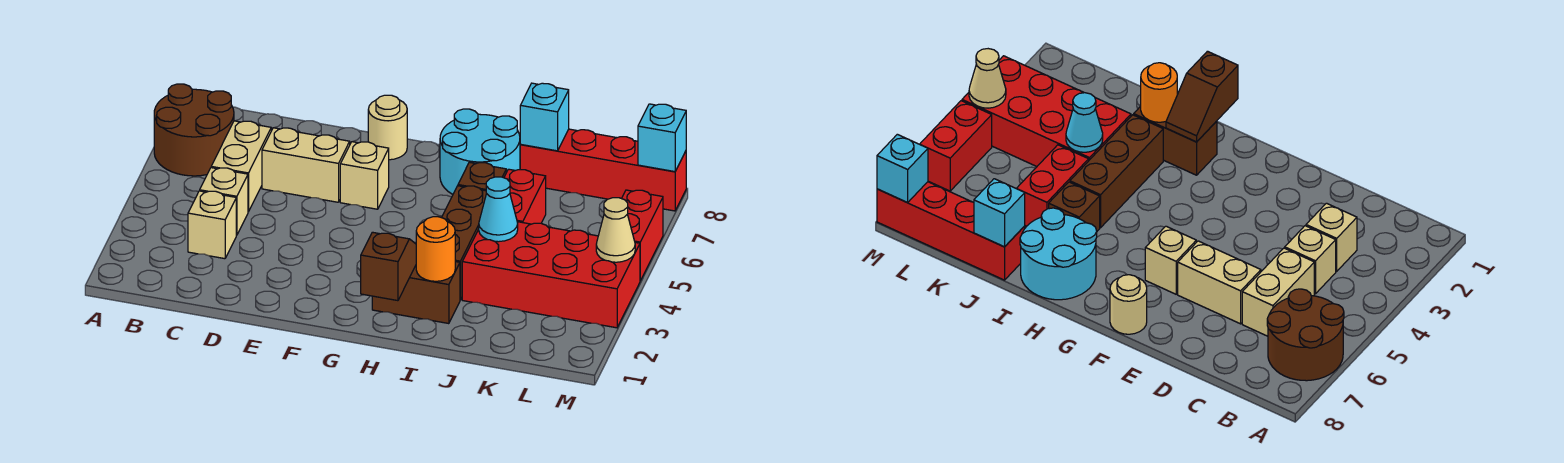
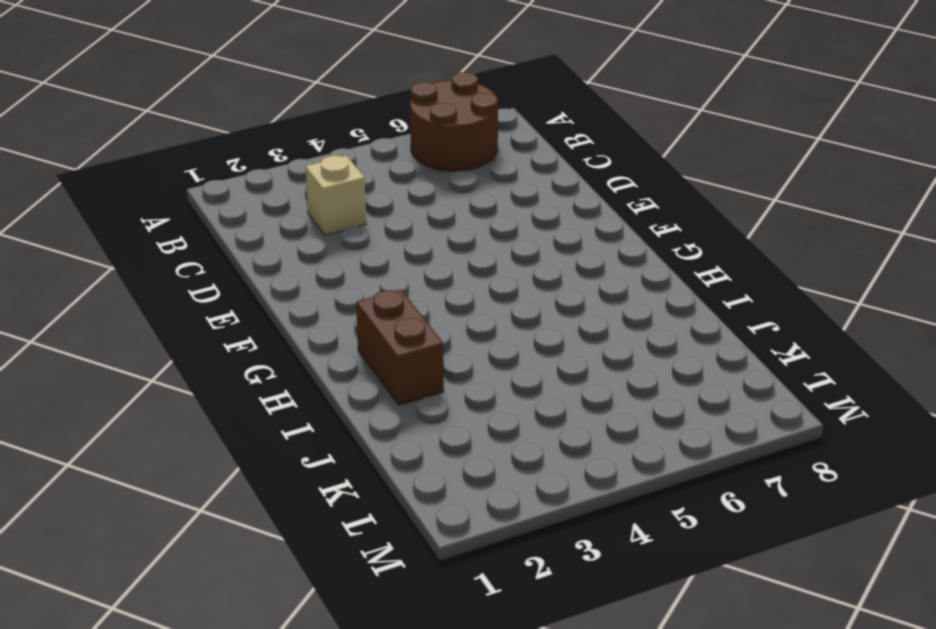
none -> tan 1x1 brick [200,168,248,235]
none -> tan 1x2 brick [211,121,271,212]
none -> tan 1x2 brick [262,128,350,202]

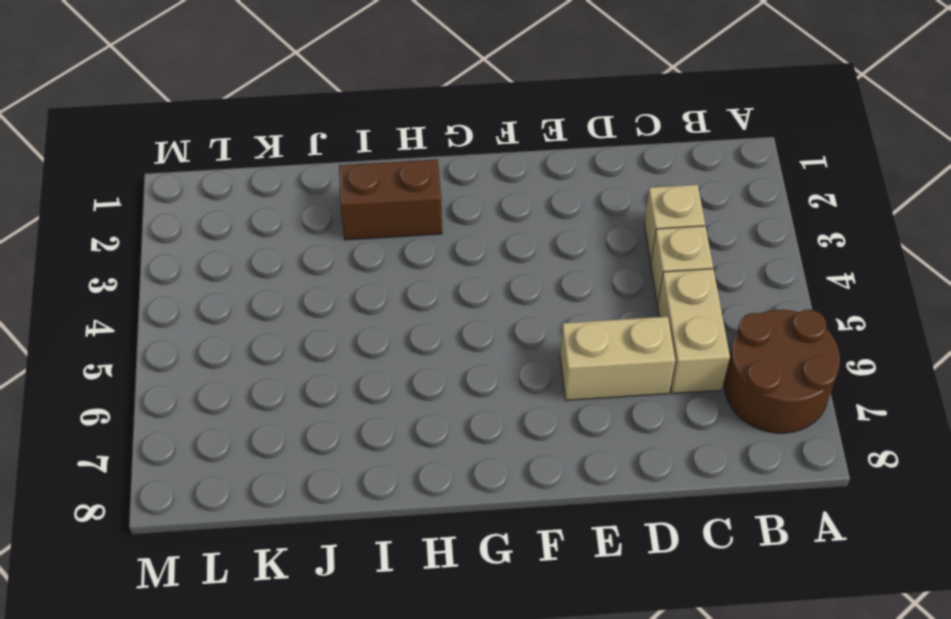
none -> tan 1x1 brick [340,142,389,209]
none -> tan 1x1 round brick [368,95,407,160]
none -> cyan 2x2 round brick [440,109,520,194]

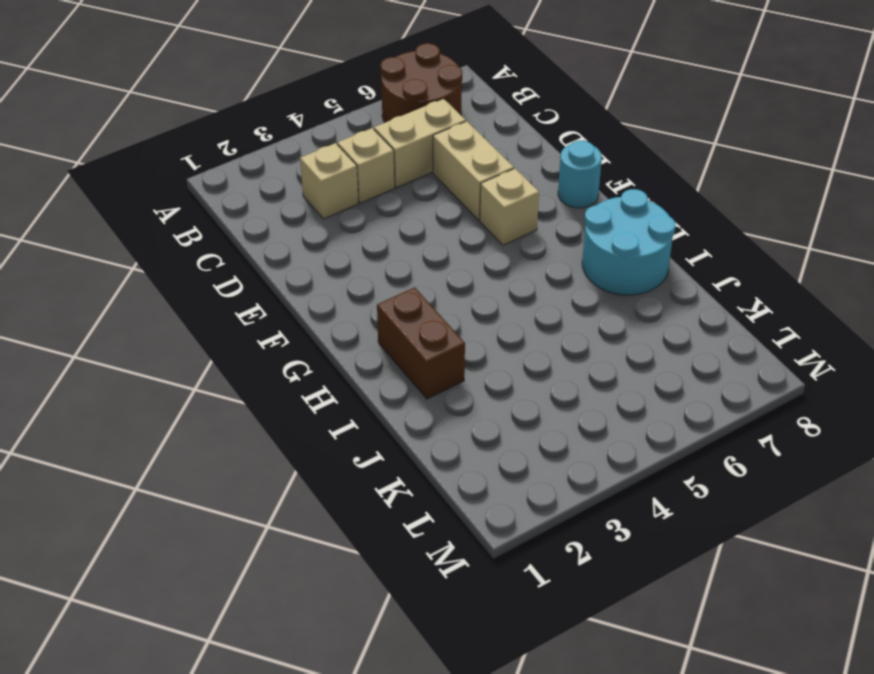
cyan 1x1 round brick [558,141,602,208] -> tan 1x1 round brick [368,95,407,160]
none -> brown 1x3 brick [442,186,486,300]
none -> brown 1x1 brick [458,162,506,191]
none -> red 2x4 brick [462,222,640,328]

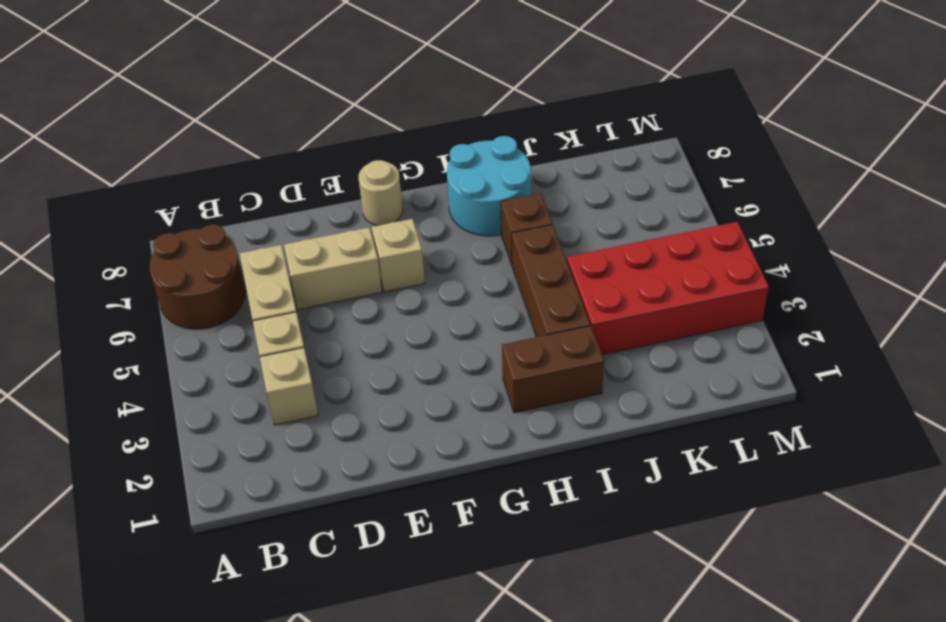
none -> red 1x2 brick [504,169,546,224]
none -> red 1x4 brick [520,129,686,211]
none -> red 1x2 brick [622,190,663,281]

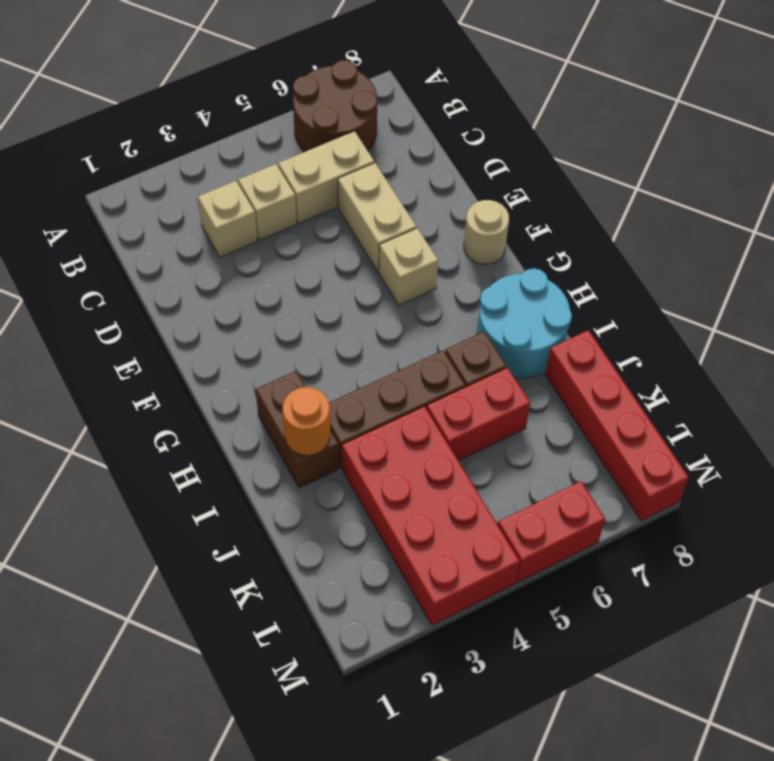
none -> brown 1x2 slope [361,232,416,301]
none -> cyan 1x1 cone [479,177,518,242]
none -> cyan 1x1 brick [520,83,569,151]

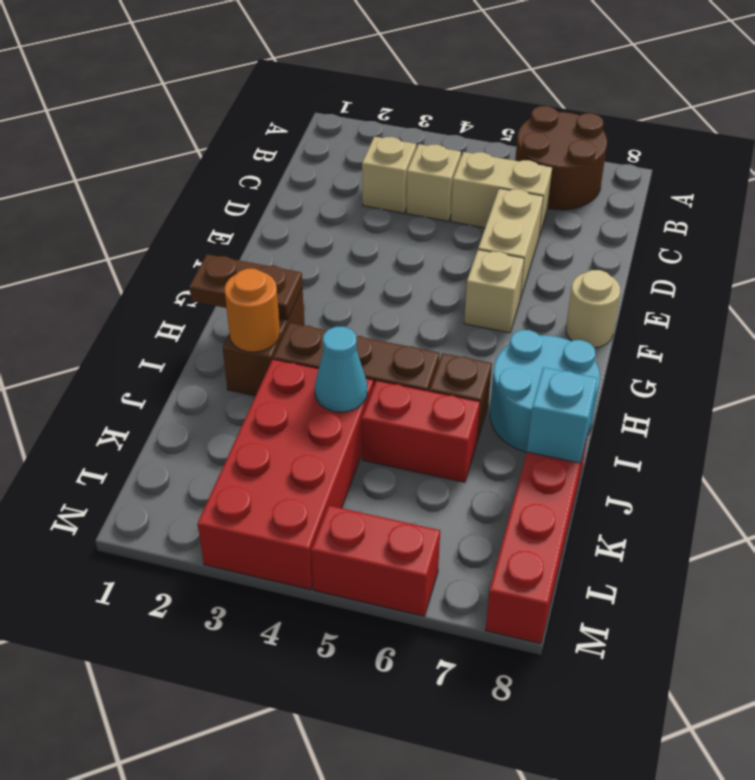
brown 1x2 plate [189,254,303,320] -> brown 1x2 slope [361,232,416,301]
none -> tan 1x1 cone [596,198,635,262]
none -> cyan 1x1 brick [638,104,686,172]

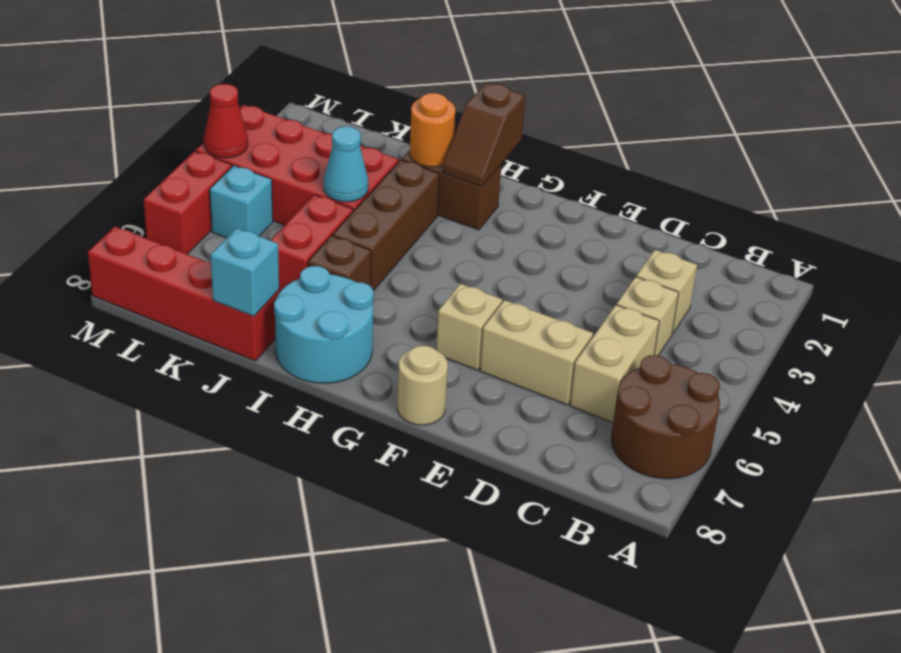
cyan 1x1 brick [210,166,273,238] -> cyan 1x1 brick moved to [638,104,686,172]
red 1x1 cone [204,84,248,158] -> tan 1x1 cone [596,198,635,262]

